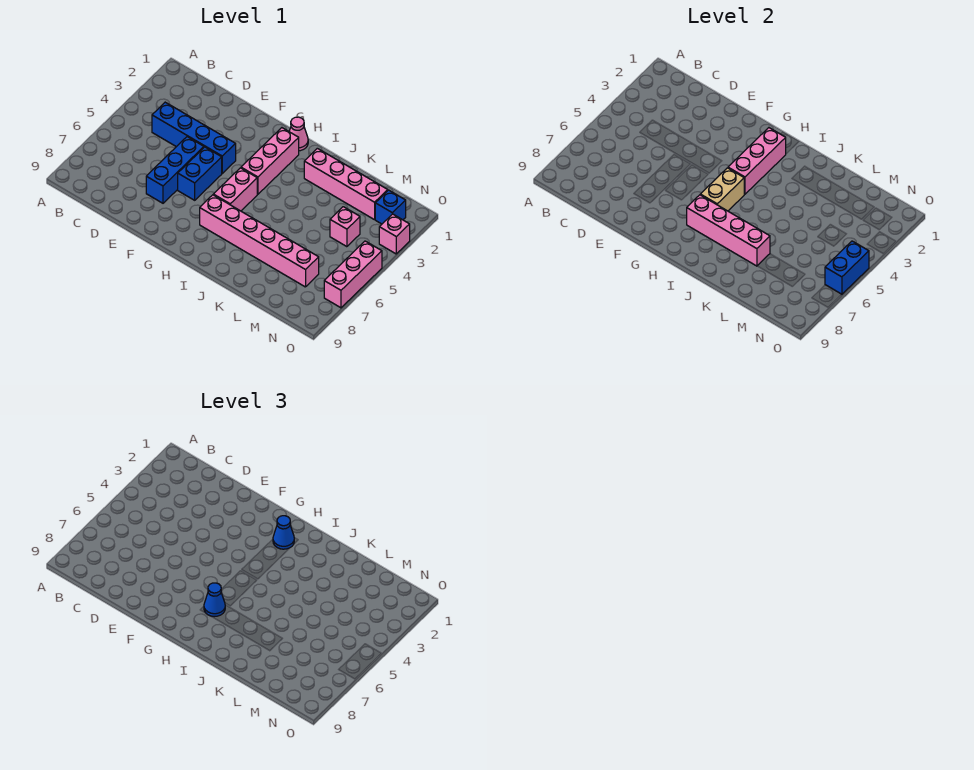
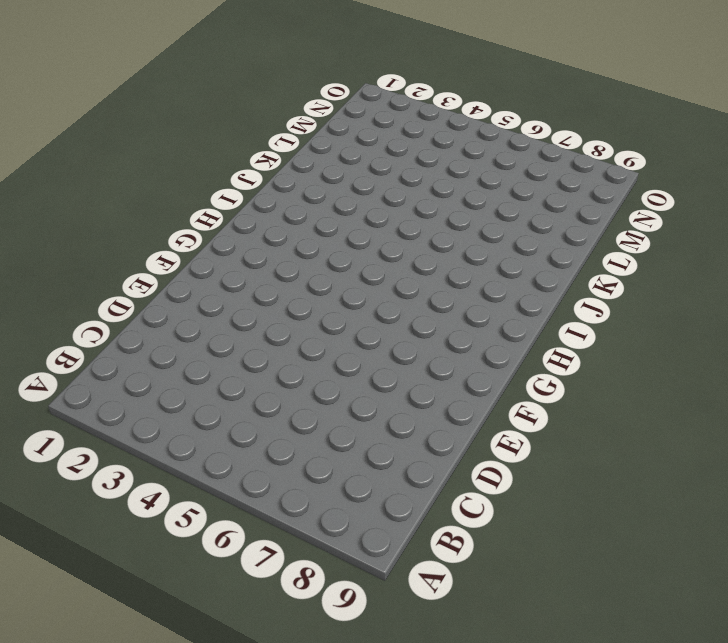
none -> blue 1x4 brick [152,102,236,173]
none -> blue 1x3 brick [146,137,204,203]
none -> blue 1x2 brick [178,147,222,200]

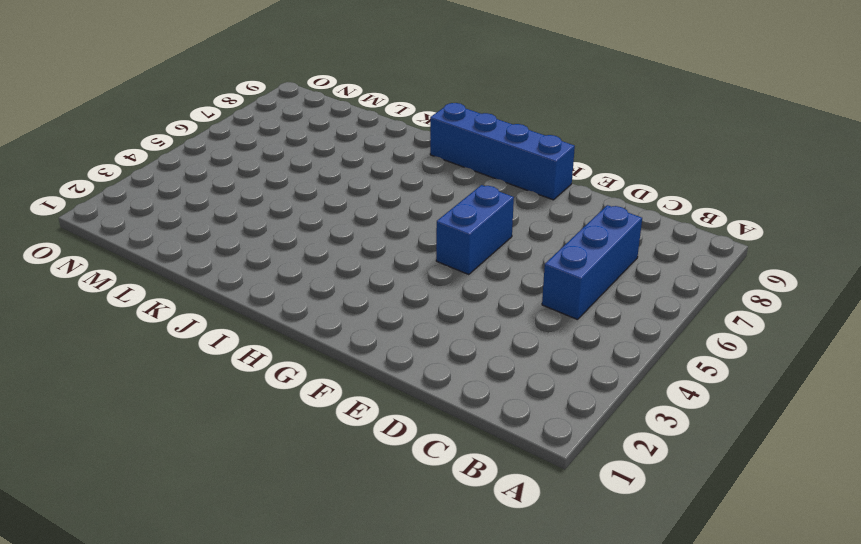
blue 1x3 brick [542,205,642,320] -> blue 1x3 brick moved to [146,137,204,203]
blue 1x4 brick [430,103,575,200] -> blue 1x4 brick moved to [152,102,236,173]
none -> pink 1x1 cone [289,117,308,151]
none -> pink 1x3 brick [241,128,299,194]
none -> pink 1x2 brick [213,168,257,211]

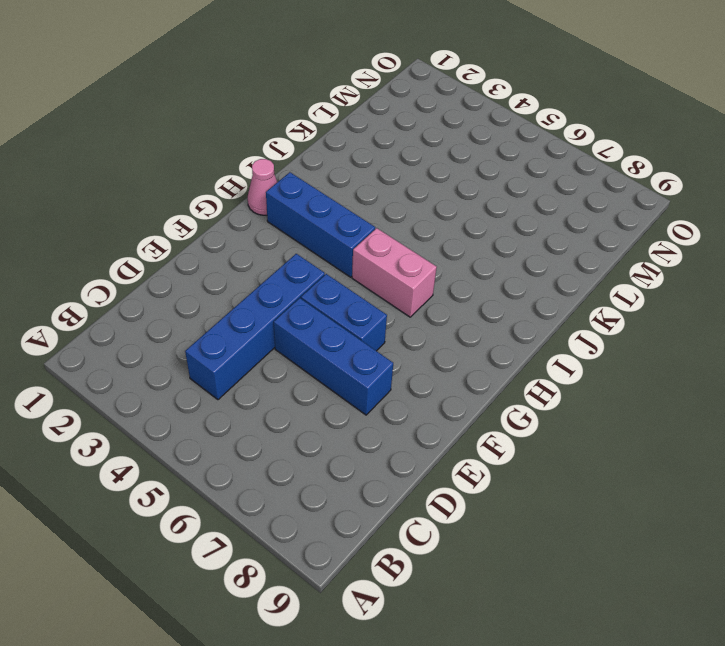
blue 1x3 brick [266,172,375,277] -> pink 1x3 brick [241,128,299,194]
none -> pink 1x6 brick [200,195,319,287]
none -> pink 1x4 brick [304,148,388,220]
none -> pink 1x1 brick [330,207,360,247]

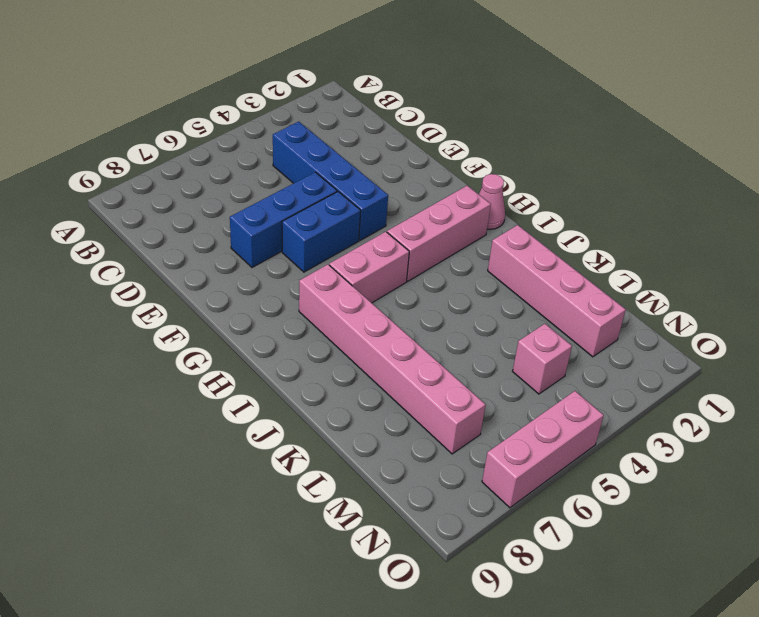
none -> blue 1x1 brick [375,190,406,224]
none -> pink 1x1 brick [379,214,410,254]
none -> pink 1x3 brick [728,128,786,194]

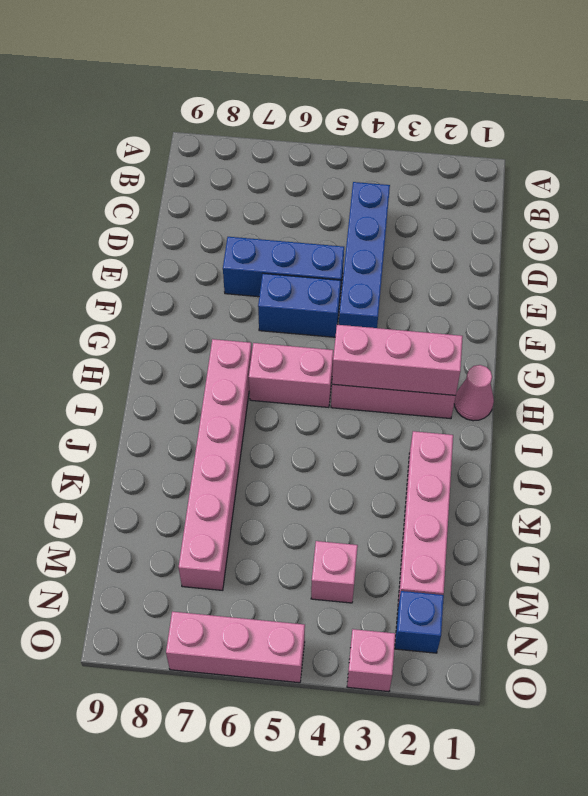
none -> tan 1x2 brick [700,168,744,211]
none -> pink 1x4 brick [687,195,770,266]
none -> blue 1x2 brick [825,241,869,295]

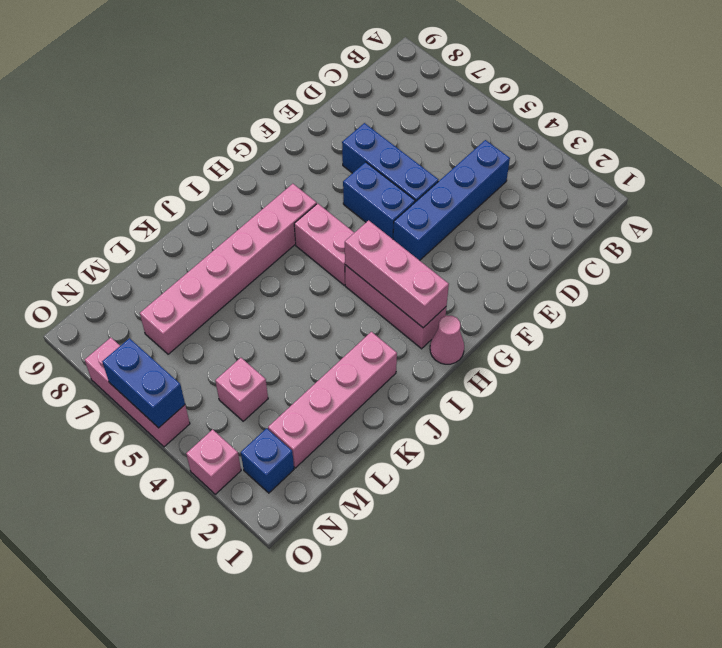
none -> tan 1x2 brick [700,168,744,211]
none -> pink 1x4 brick [687,195,770,266]
none -> blue 1x1 cone [273,516,294,549]

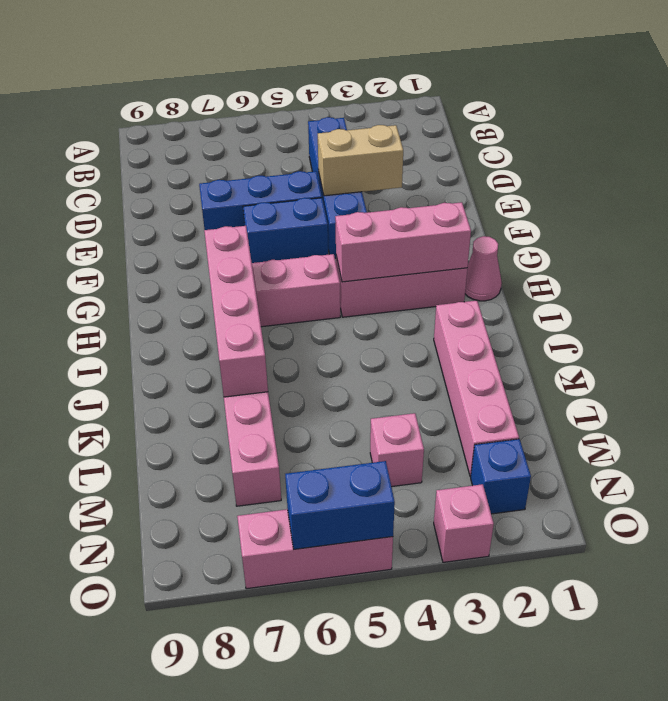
tan 1x2 brick [318,125,403,196] -> tan 1x2 brick moved to [700,168,744,211]
none -> blue 1x1 cone [273,516,294,549]
none -> blue 1x1 cone [204,583,225,617]

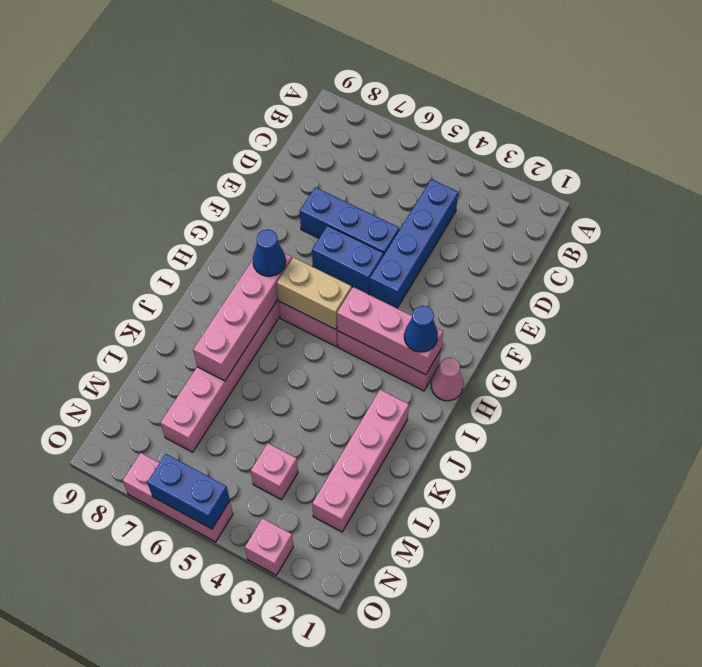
none -> blue 1x1 brick [375,190,406,224]

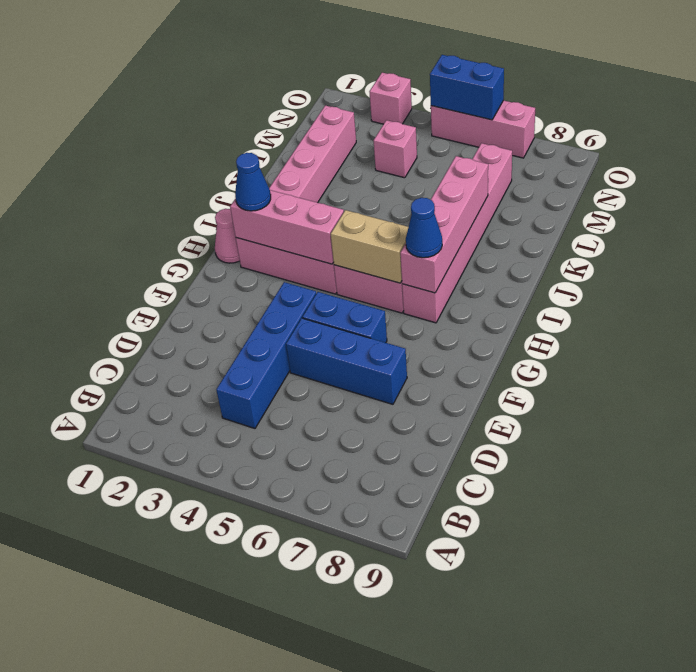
none -> blue 1x1 brick [375,190,406,224]

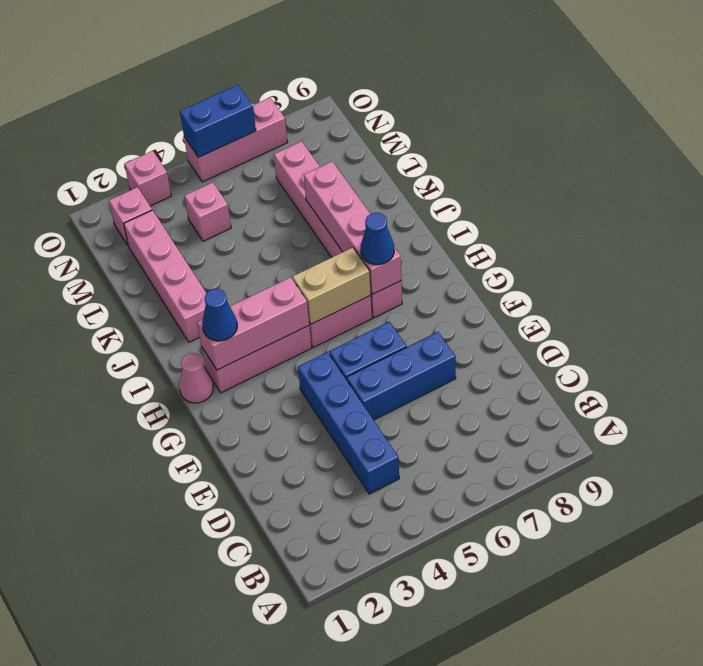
pink 1x1 brick [109,187,152,245] -> blue 1x1 brick [375,190,406,224]

